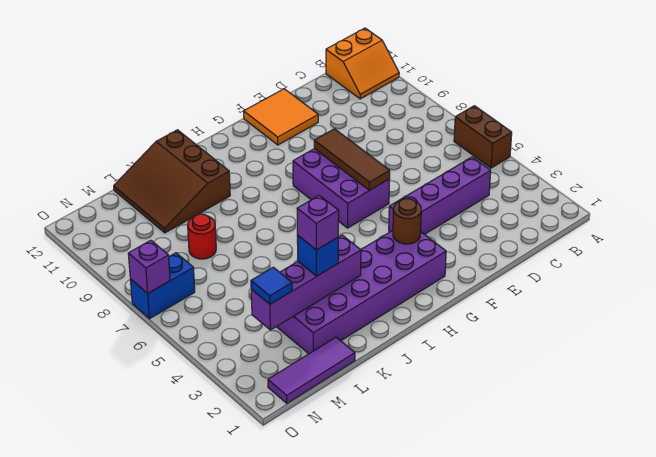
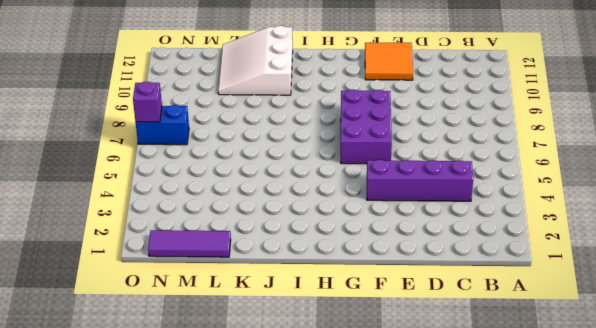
white 3x3 slope [218,26,293,95] -> brown 3x3 slope [114,130,230,233]
none -> brown 1x2 brick [454,106,512,168]
none -> orange 2x2 slope [326,28,399,99]
none -> purple 2x6 brick [277,231,446,354]

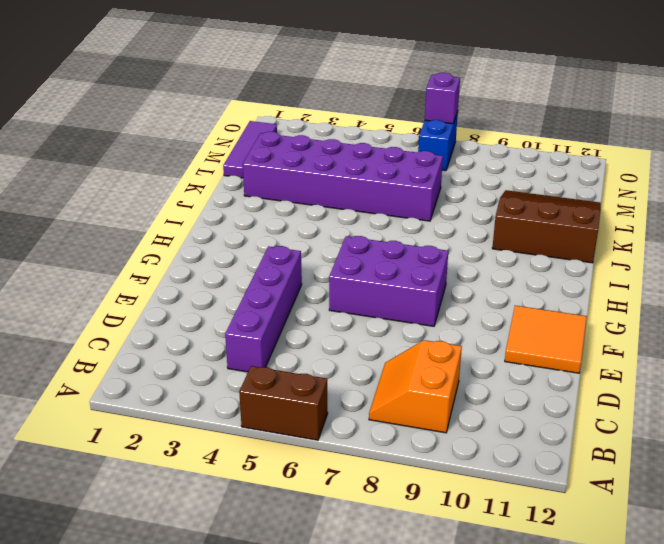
orange 2x2 slope [369,340,462,433] -> orange 2x2 slope moved to [326,28,399,99]
purple 2x6 brick [243,132,443,221] -> purple 2x6 brick turned to [277,231,446,354]
none -> red 1x1 round brick [188,214,216,259]
none -> brown 1x3 tile [314,129,390,190]
none -> brown 1x1 round brick [393,199,421,244]

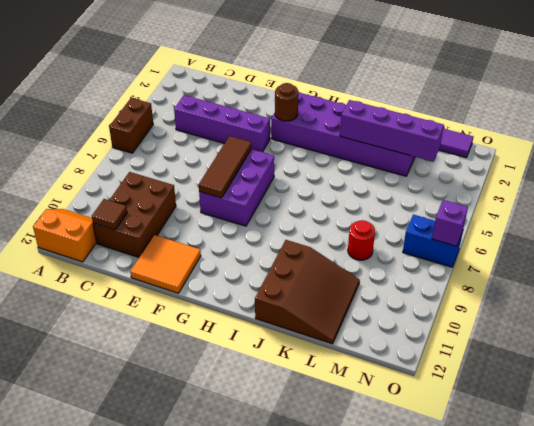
brown 2x3 brick [93,172,176,257] -> none
brown 1x1 tile [92,199,127,230] -> none
none -> blue 1x1 brick [297,235,338,276]
none -> blue 1x1 tile [251,267,292,304]
none -> purple 1x1 brick [297,195,339,250]

